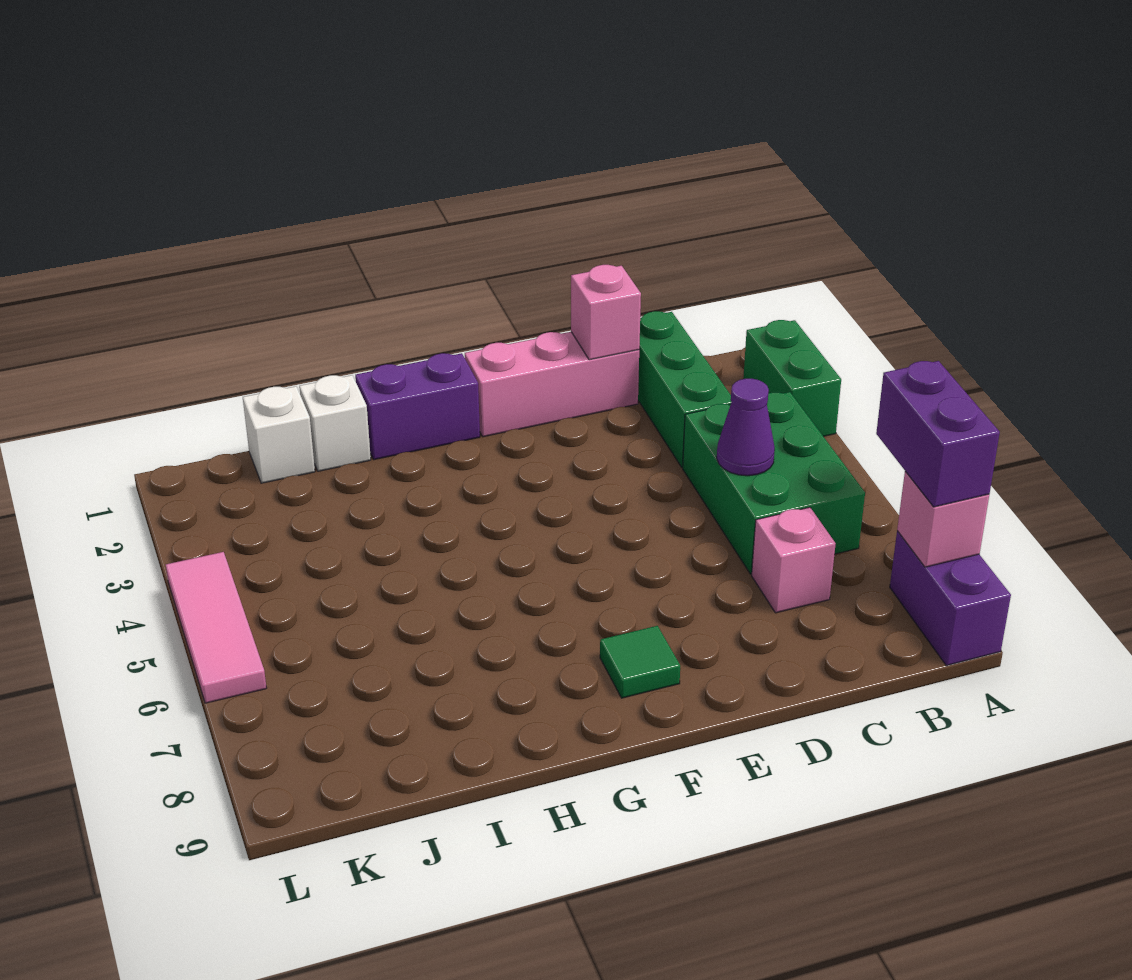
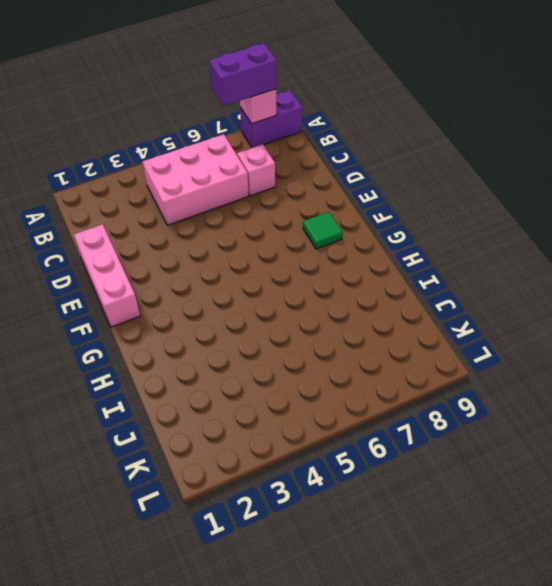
pink 2x3 brick [143,134,248,225] -> green 2x3 brick [683,392,865,574]
none -> green 1x2 brick [743,320,841,436]
none -> green 1x3 brick [638,311,731,467]
none -> purple 1x2 brick [355,353,480,460]

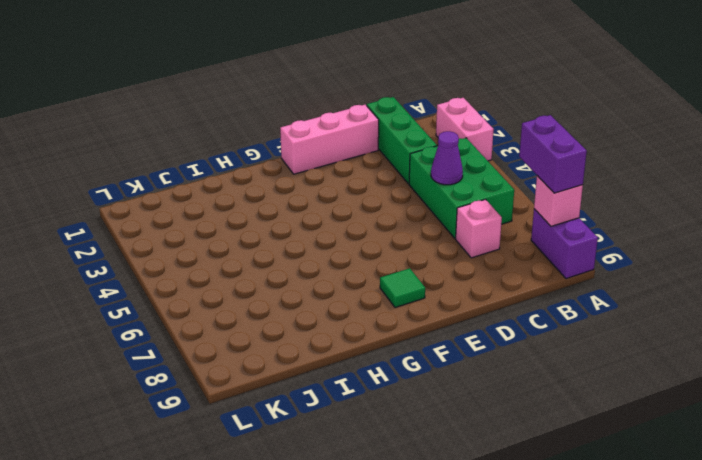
pink 1x2 brick [436,98,494,161] -> green 1x2 brick [743,320,841,436]
none -> purple 1x2 brick [355,353,480,460]
none -> white 1x1 brick [299,375,371,471]
none -> white 1x1 brick [243,386,315,483]

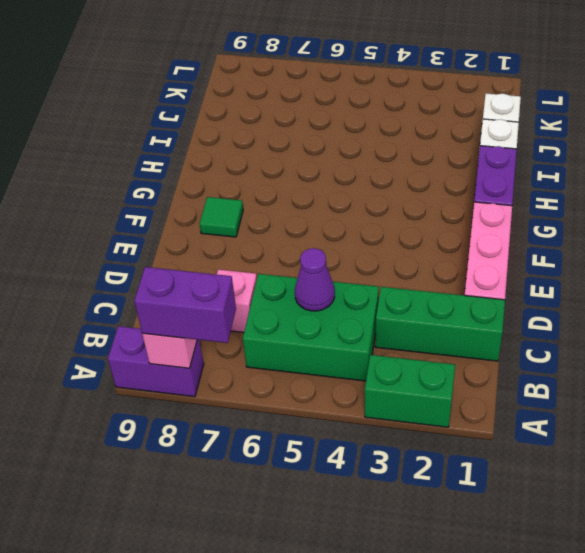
none -> pink 1x3 tile [166,552,267,703]
none -> pink 1x1 brick [571,265,641,360]

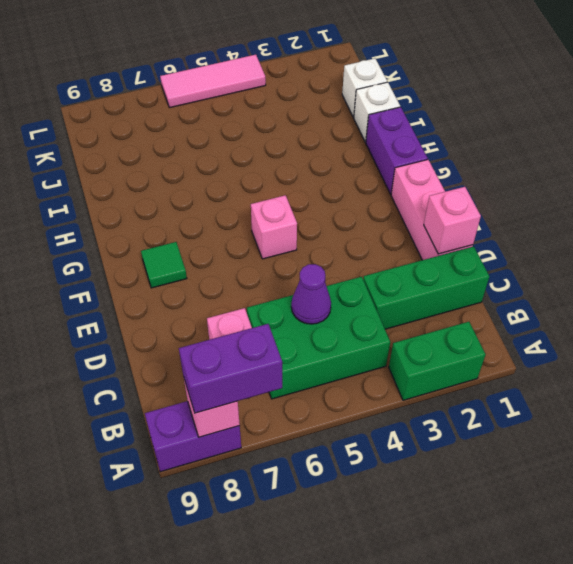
pink 1x1 brick [251,195,297,259] -> none

